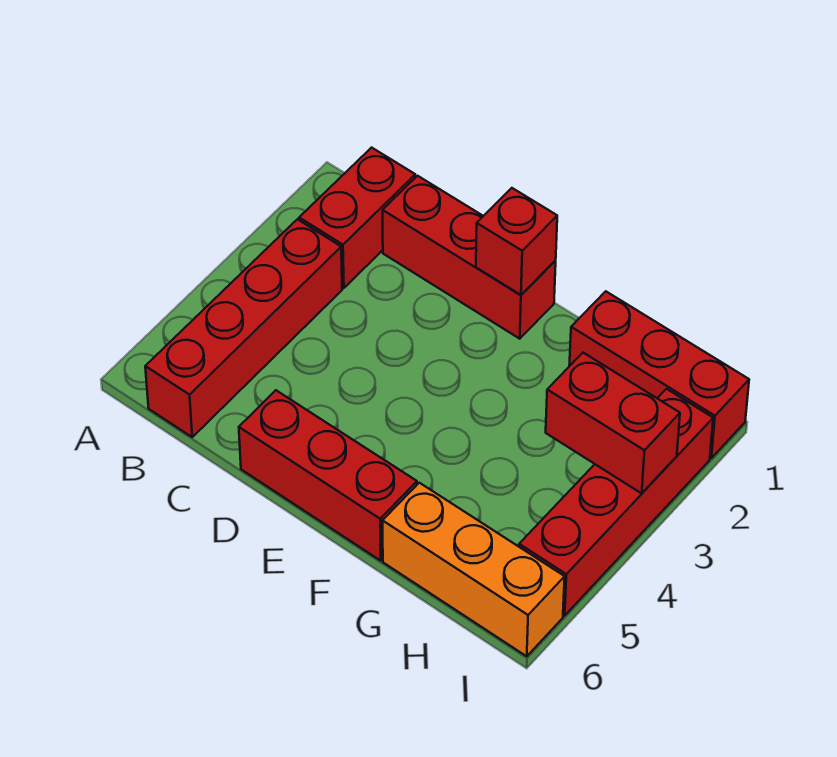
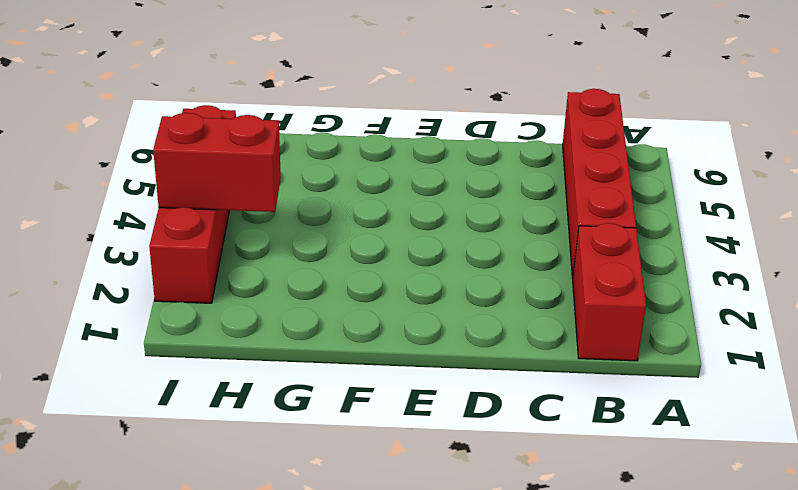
none -> red 1x3 brick [383,176,556,339]
none -> red 1x3 brick [239,390,417,561]

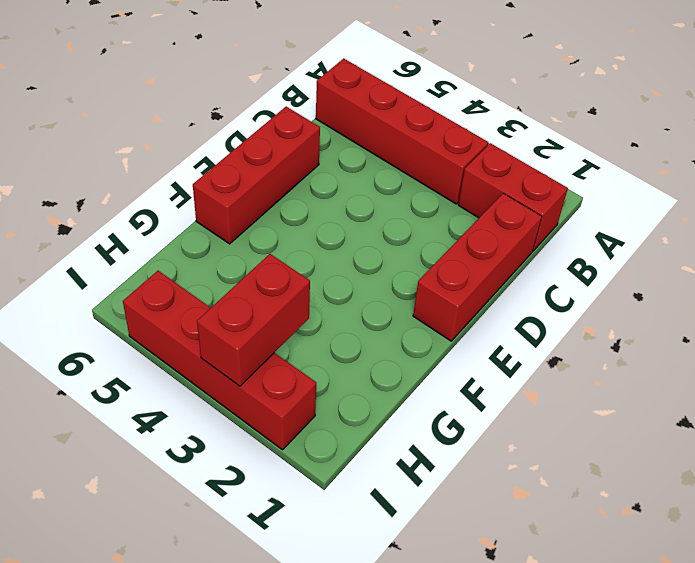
none -> red 1x3 brick [569,291,749,458]
none -> orange 1x3 brick [383,483,565,656]

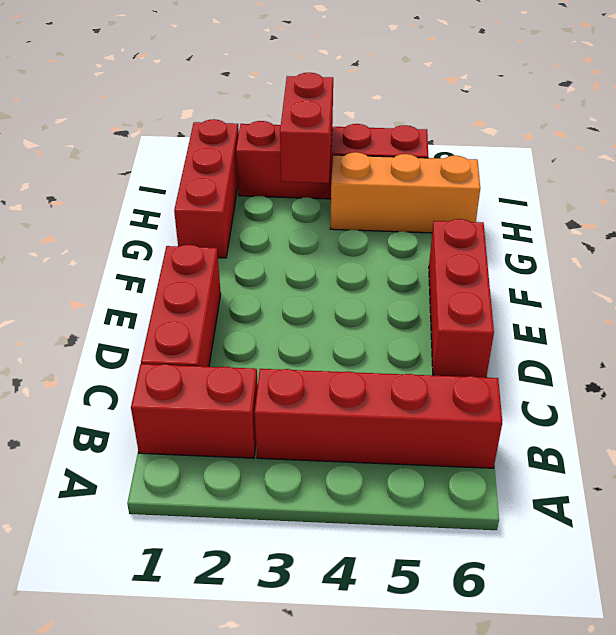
orange 1x3 brick [330,152,480,233] -> orange 1x3 brick turned to [383,483,565,656]
none -> red 1x1 brick [476,188,557,295]

